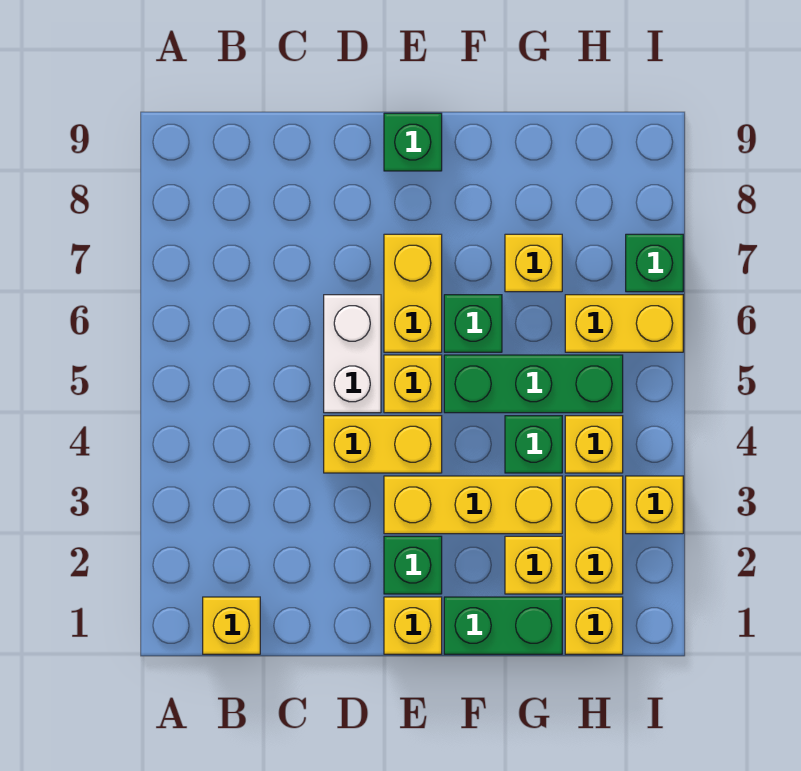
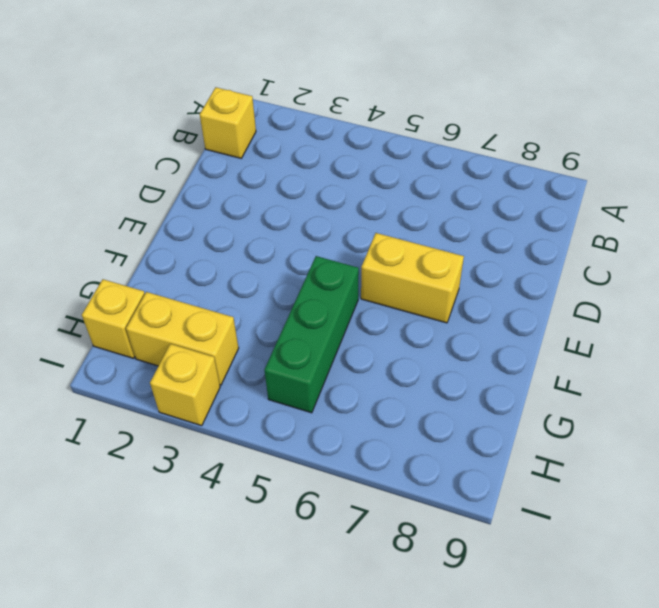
none -> yellow 1x2 brick [324,416,442,473]
none -> white 1x2 brick [324,295,381,413]
none -> yellow 1x1 brick [384,597,442,654]

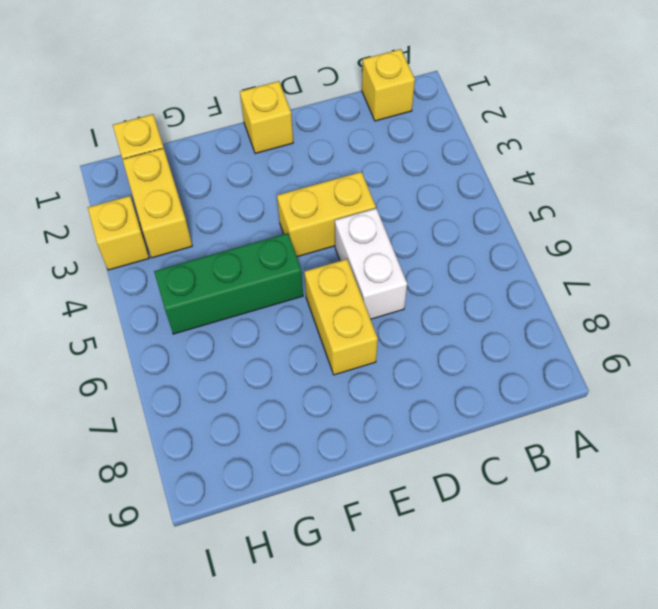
none -> green 1x1 brick [384,536,442,594]
none -> yellow 1x3 brick [384,476,562,534]
none -> yellow 1x1 brick [384,355,442,413]

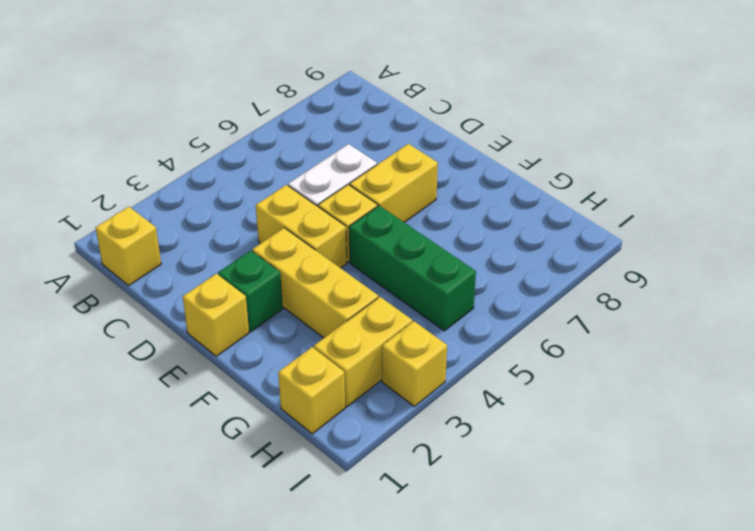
none -> green 1x1 brick [384,113,442,171]
none -> green 1x2 brick [444,597,562,654]
none -> green 1x1 brick [444,295,502,352]

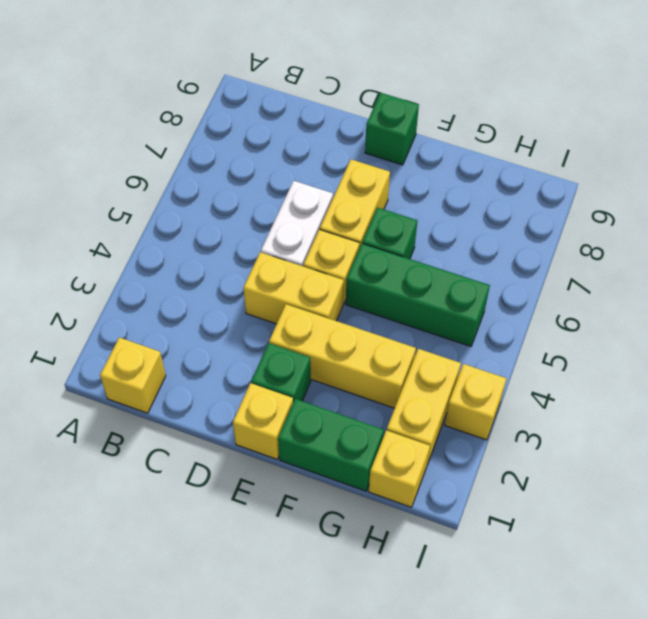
none -> yellow 1x1 brick [505,536,562,594]
none -> green 1x1 brick [505,416,562,473]
none -> yellow 1x1 brick [505,234,562,292]

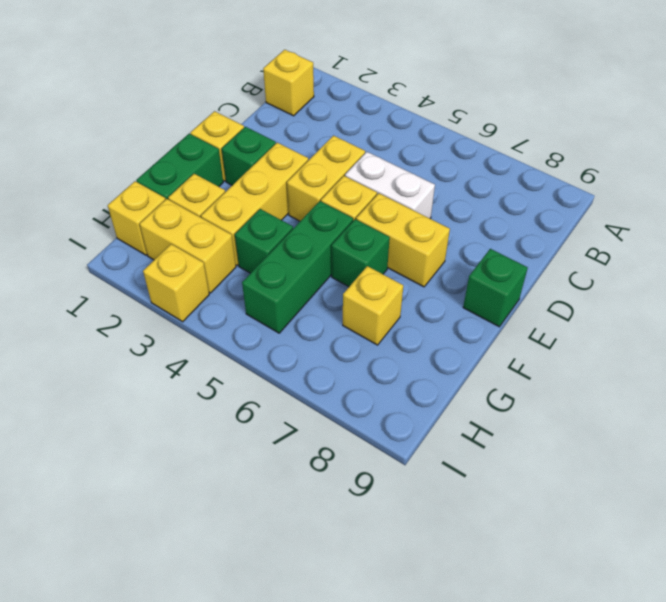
none -> yellow 1x1 brick [565,416,623,473]
none -> yellow 1x2 brick [565,295,683,352]
none -> green 1x1 brick [626,234,683,292]

